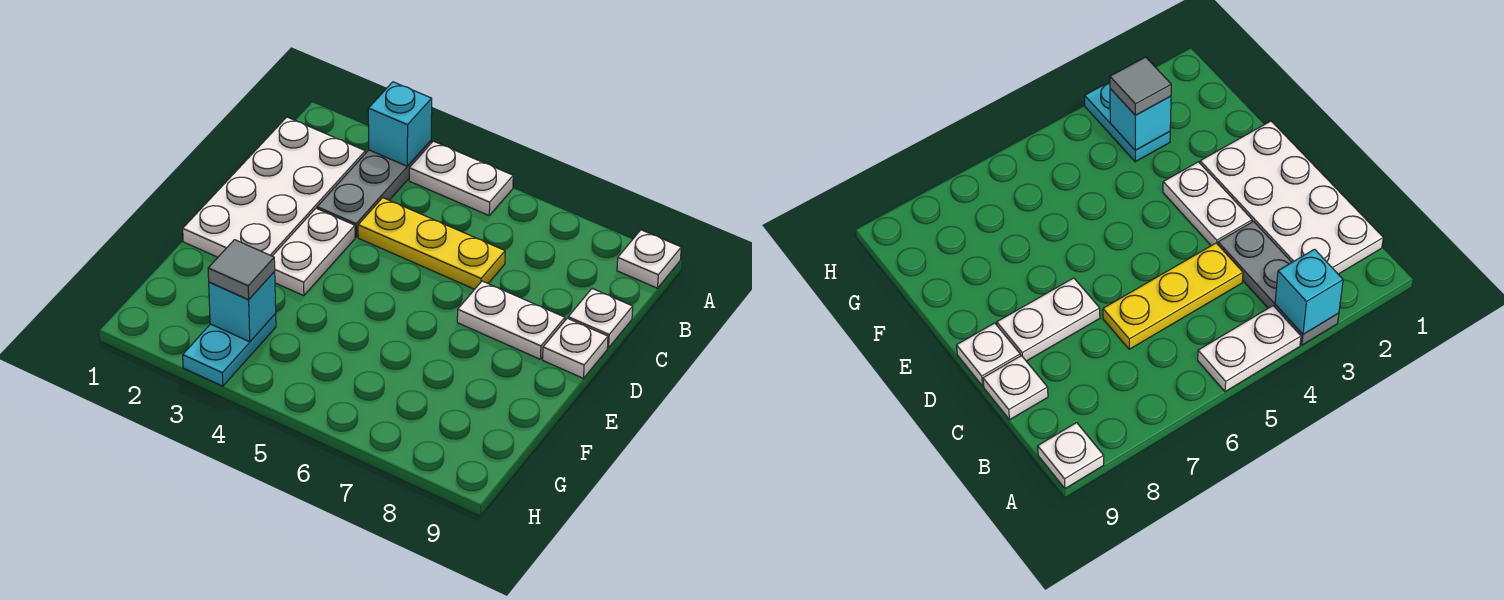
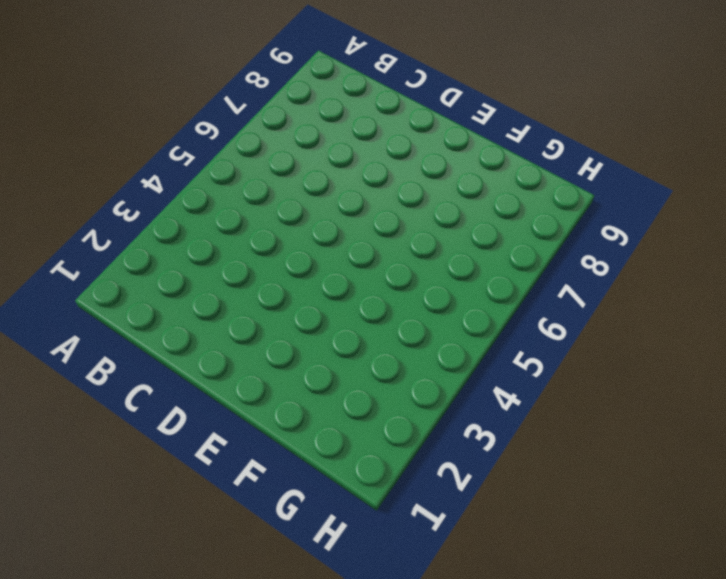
none -> grey 1x3 plate [317,141,431,237]
none -> white 1x2 plate [409,141,513,215]
none -> white 1x1 plate [617,230,681,288]

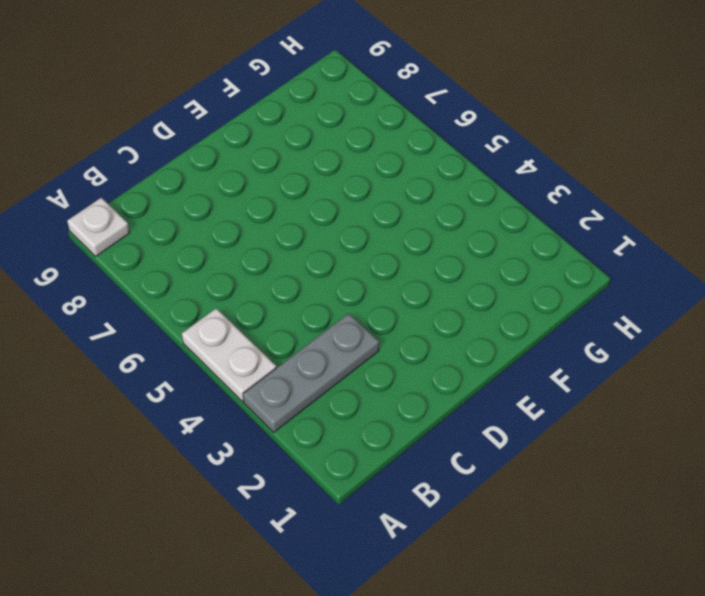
none -> white 2x4 plate [183,117,365,257]
none -> yellow 1x3 plate [358,198,505,289]
none -> white 1x1 plate [568,289,633,348]

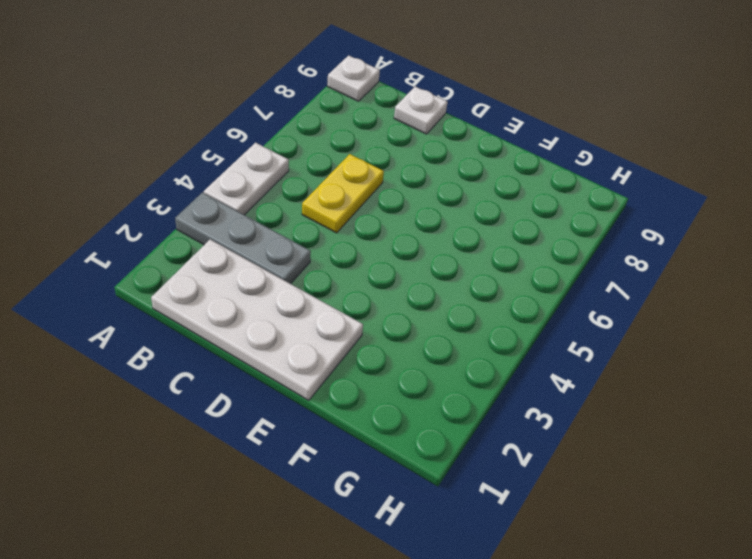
yellow 1x2 plate [302,154,384,233] -> yellow 1x3 plate [358,198,505,289]
none -> white 1x2 plate [273,208,355,296]
none -> white 1x2 plate [457,281,565,359]
none -> white 1x1 plate [543,318,608,378]

